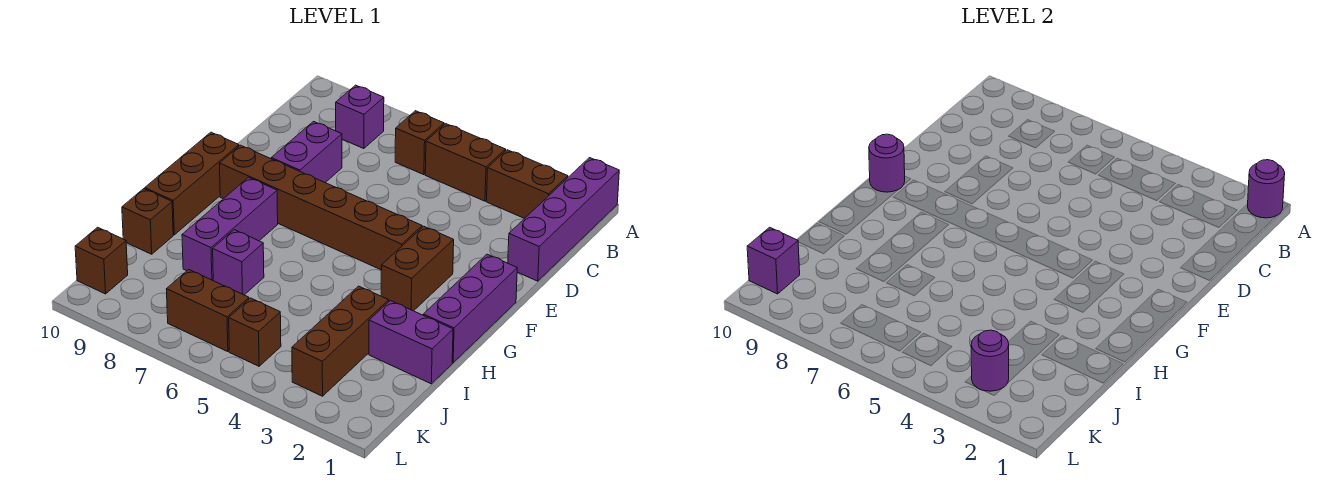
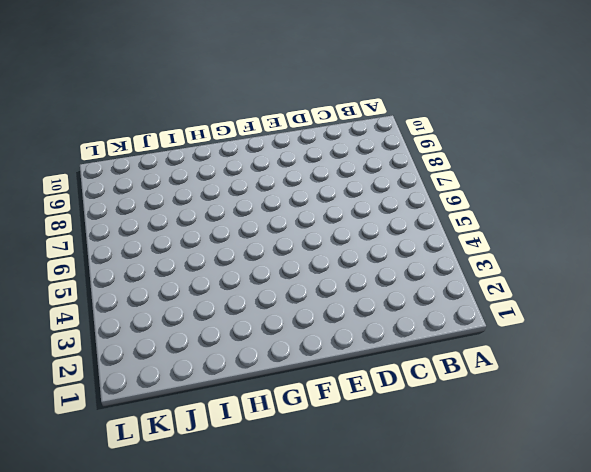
none -> purple 1x4 brick [508,158,619,281]
none -> brown 1x2 brick [486,150,568,219]
none -> brown 1x2 brick [425,124,506,201]

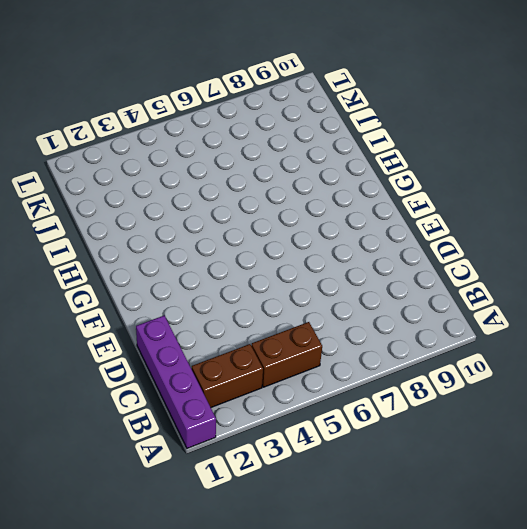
none -> brown 1x1 brick [395,111,444,175]
none -> purple 1x1 brick [336,85,384,149]
none -> purple 1x2 brick [271,122,342,183]

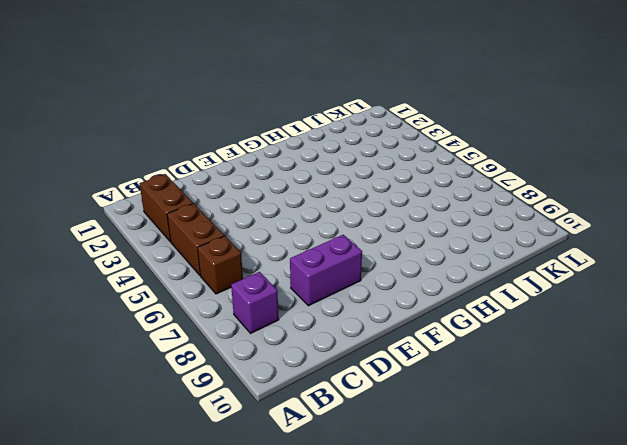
none -> purple 1x4 brick [508,158,619,281]
none -> purple 1x3 brick [423,254,517,363]
none -> brown 1x2 brick [381,226,454,311]

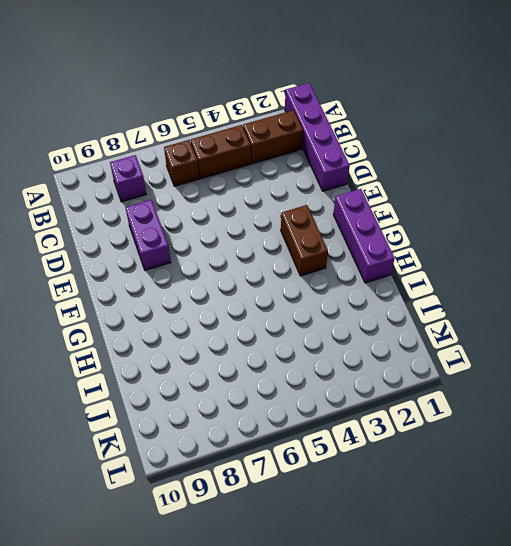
none -> brown 1x6 brick [219,145,422,270]
none -> brown 1x3 brick [145,132,239,235]
none -> purple 1x3 brick [182,178,278,280]

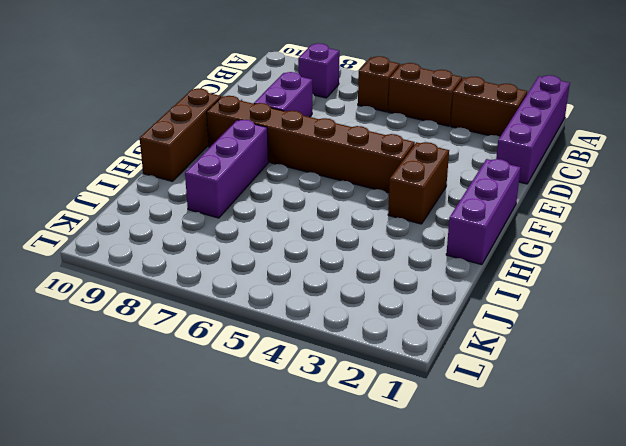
none -> purple 1x2 brick [369,301,453,384]
none -> brown 1x3 brick [292,286,389,396]
none -> purple 1x1 brick [213,230,264,295]

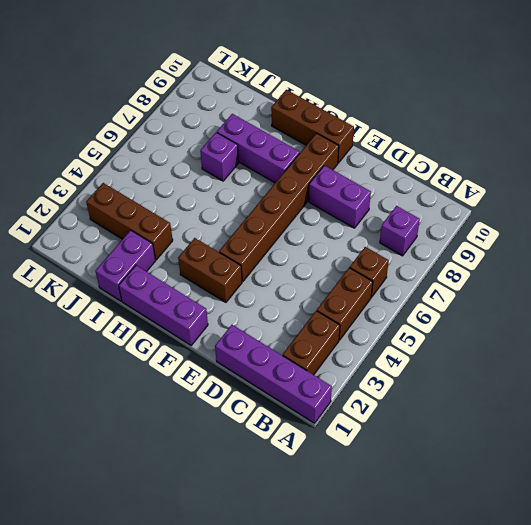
none -> brown 1x1 brick [122,189,173,254]
none -> brown 1x1 brick [229,298,281,366]
none -> brown 1x2 brick [166,269,249,352]

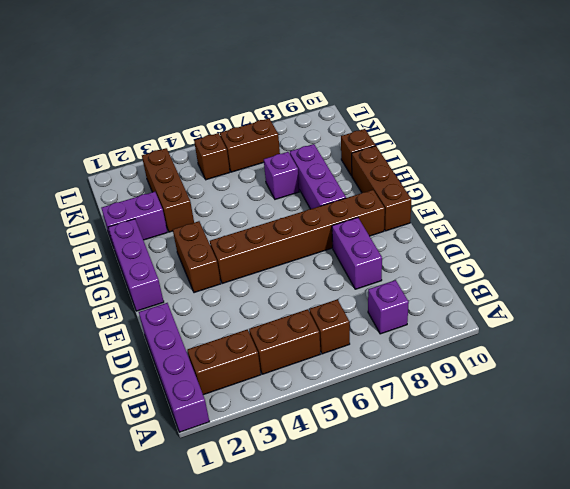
none -> brown 1x1 brick [75,227,128,294]
none -> purple 1x1 round brick [1248,160,1285,218]
none -> purple 1x1 round brick [869,134,905,192]

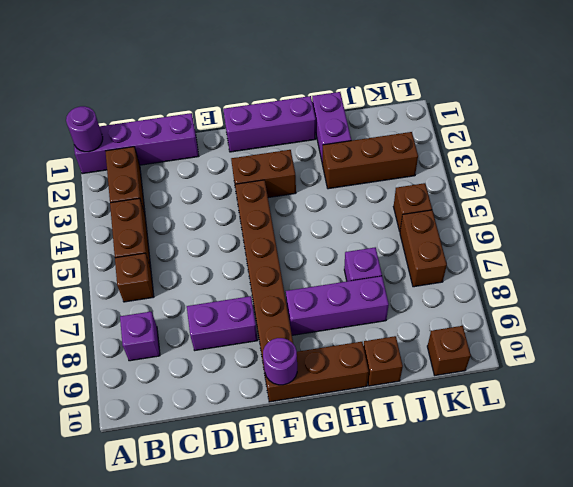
none -> purple 1x1 round brick [971,330,1009,391]
none -> purple 1x1 brick [747,227,800,294]

